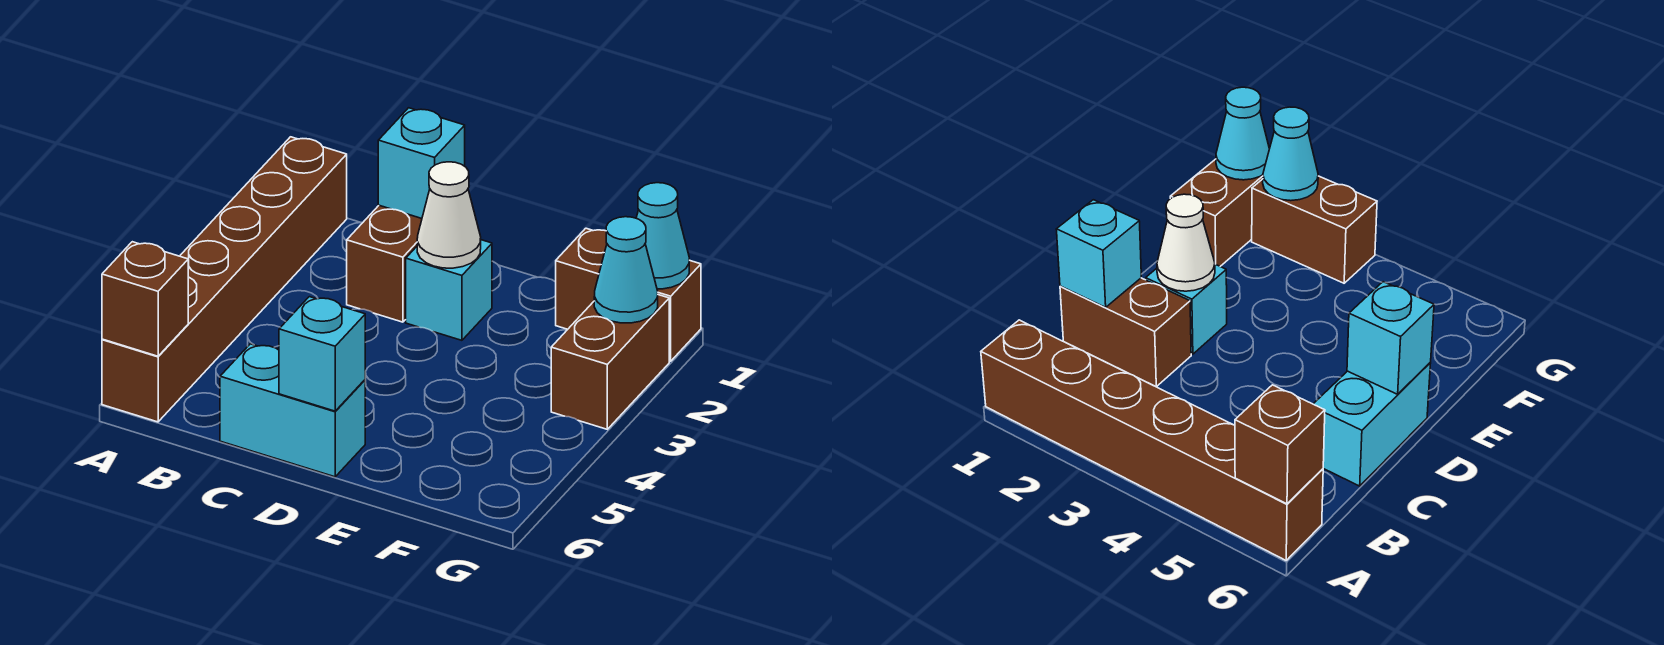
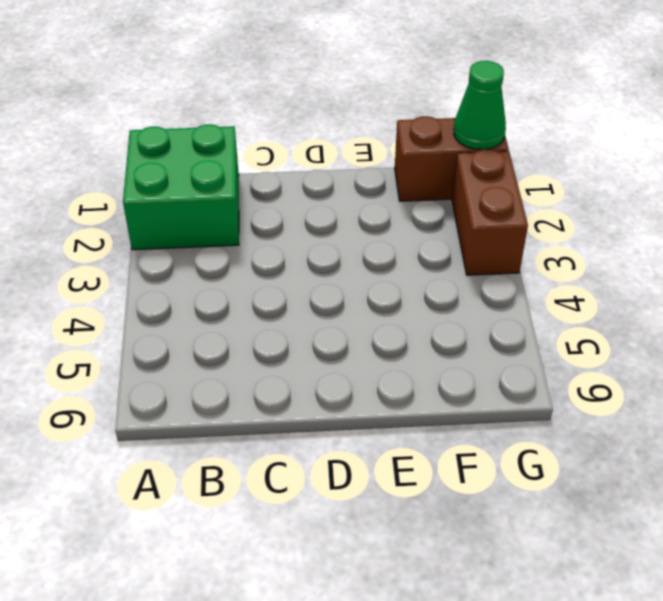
green 2x2 brick [123,124,239,250] -> brown 1x6 brick [102,137,347,422]
green 1x1 cone [454,61,506,150] -> cyan 1x1 cone [636,183,689,289]
none -> brown 1x2 brick [347,205,422,322]
none -> cyan 1x2 brick [220,344,365,477]
none -> cyan 1x1 brick [406,240,492,340]

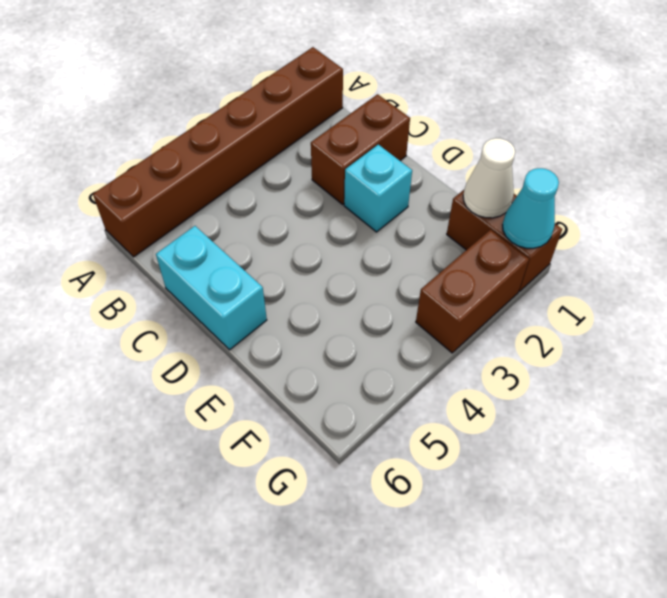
white 1x1 cone [463,138,515,218] -> white 1x1 cone moved to [417,162,481,268]
none -> brown 1x1 brick [102,242,188,356]
none -> cyan 1x1 brick [378,108,465,218]
none -> cyan 1x1 brick [279,297,365,411]

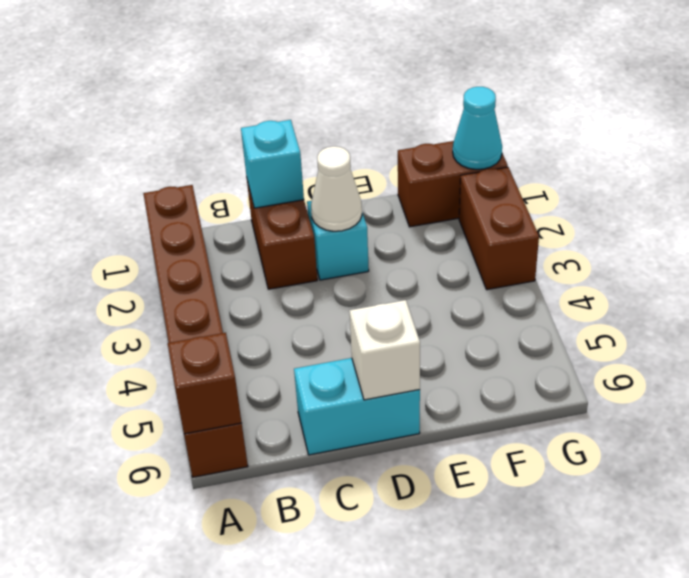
white 1x1 brick [349,300,420,400] -> cyan 1x1 brick [279,297,365,411]
none -> cyan 1x1 cone [594,217,658,323]

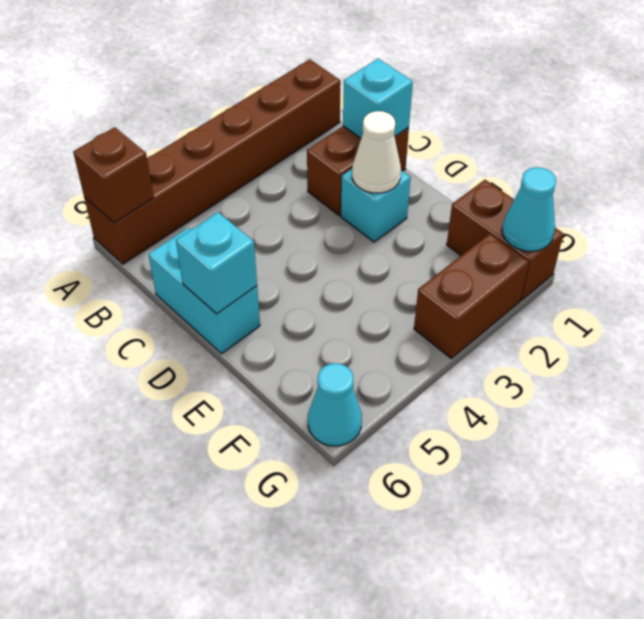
cyan 1x1 cone [308,363,362,446] -> cyan 1x1 cone moved to [594,217,658,323]

